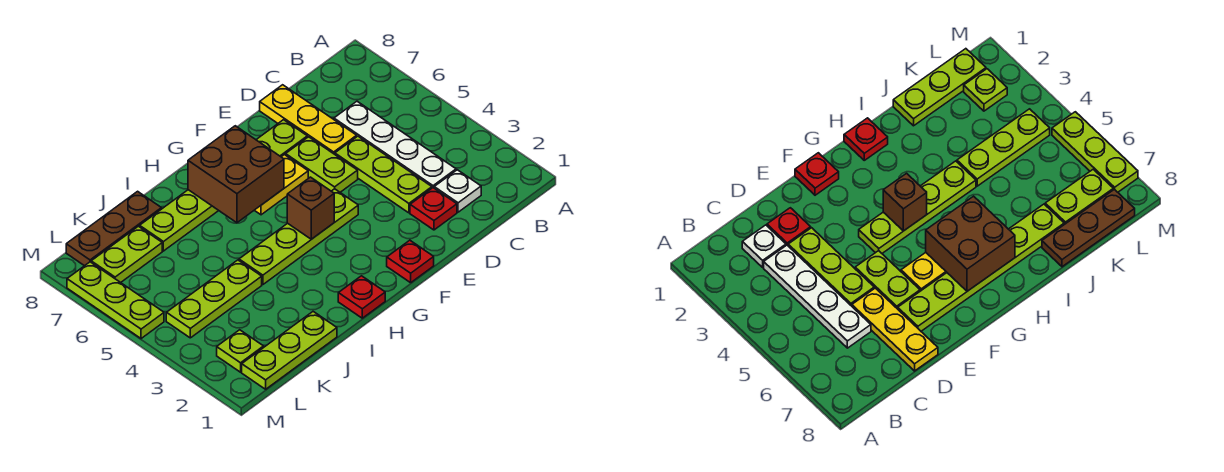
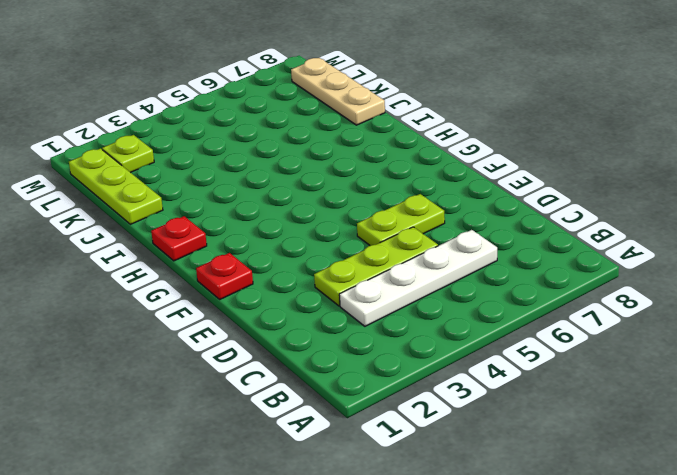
tan 1x3 plate [291,58,385,125] -> brown 1x3 plate [66,191,161,266]
none -> white 1x1 plate [434,170,481,212]
none -> red 1x1 plate [410,188,457,230]
none -> yellow 1x3 plate [260,85,357,154]

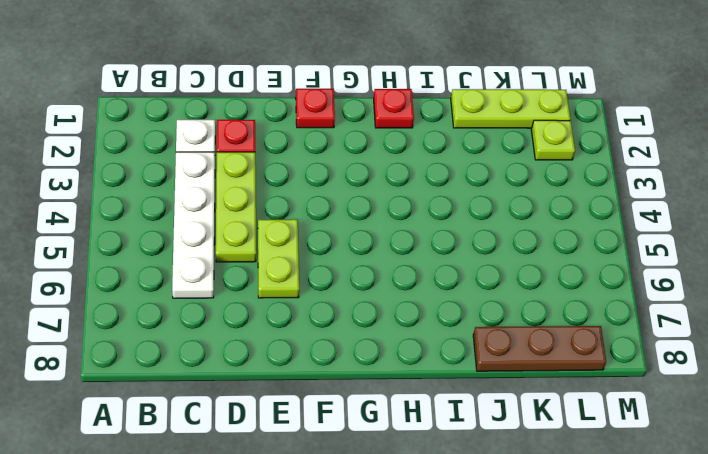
none -> yellow 1x3 plate [260,85,357,154]
none -> lime 1x6 plate [140,120,307,251]
none -> lime 1x4 plate [239,189,358,285]

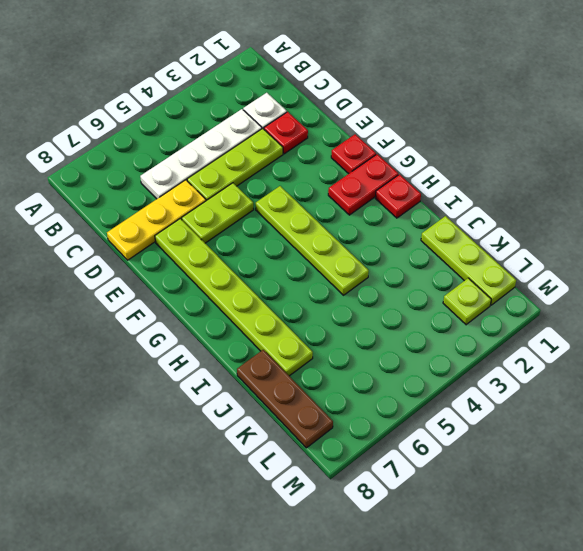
red 1x2 plate [328,154,398,215] -> none
none -> yellow 1x2 plate [255,155,308,215]
none -> lime 1x3 plate [166,260,262,338]
none -> lime 1x2 plate [91,226,162,283]

